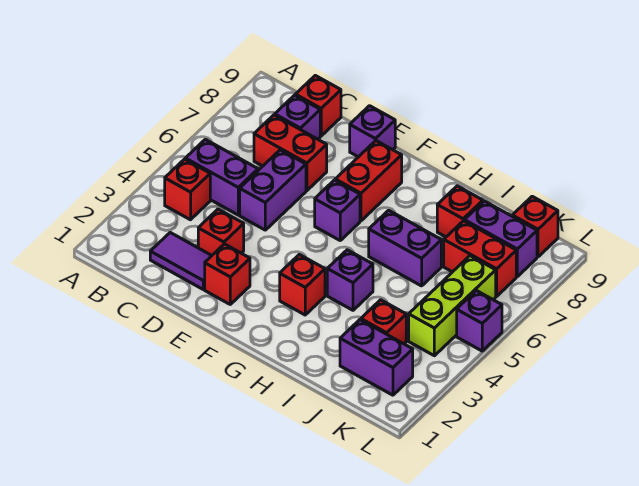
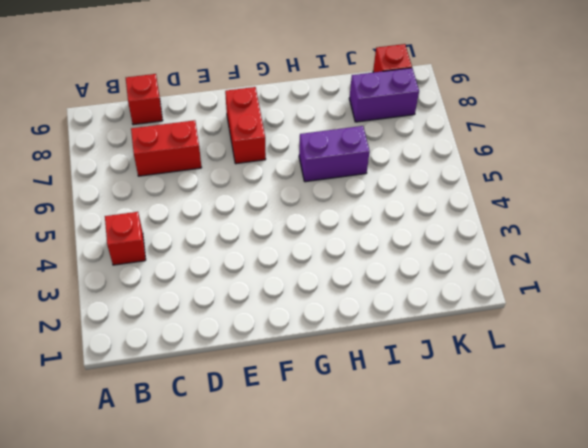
none -> purple 1x2 brick [185,139,258,215]
none -> purple 1x2 tile [150,233,212,289]
none -> purple 1x1 brick [275,95,320,139]

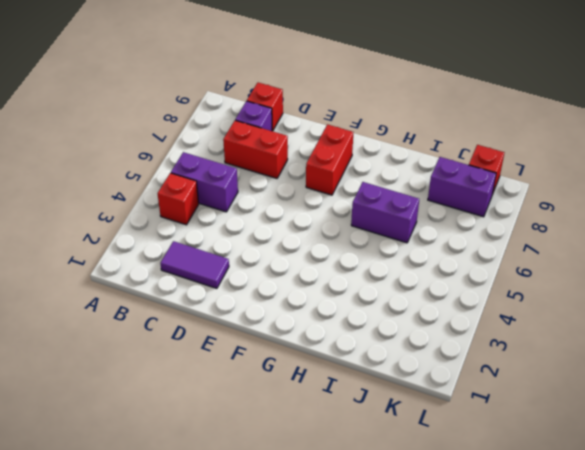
none -> red 1x1 brick [198,209,244,255]
none -> purple 1x2 brick [240,150,306,230]
none -> red 1x1 brick [205,244,250,304]

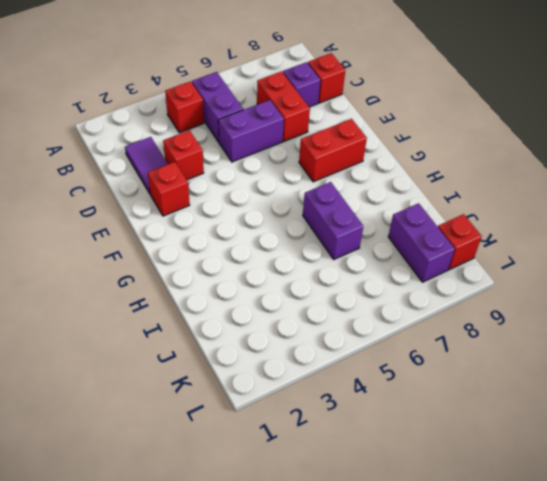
none -> purple 1x1 brick [350,106,395,157]
none -> purple 1x1 brick [315,180,360,240]
none -> red 1x1 brick [280,254,325,315]

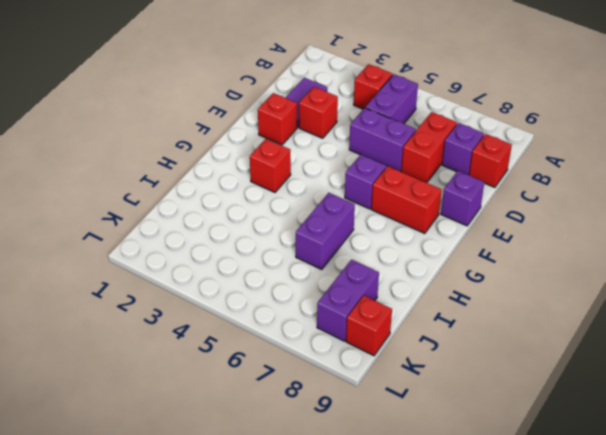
none -> purple 1x1 brick [327,250,373,310]
none -> red 1x1 brick [437,186,483,237]
none -> purple 1x2 brick [340,320,413,395]

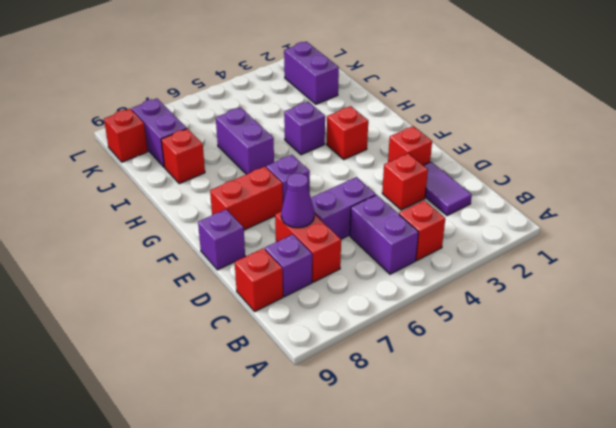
purple 1x1 cone [281,173,314,228] -> none
none -> red 1x1 brick [361,300,406,344]
none -> red 1x2 brick [444,221,516,296]
none -> lime 1x3 brick [409,256,496,356]

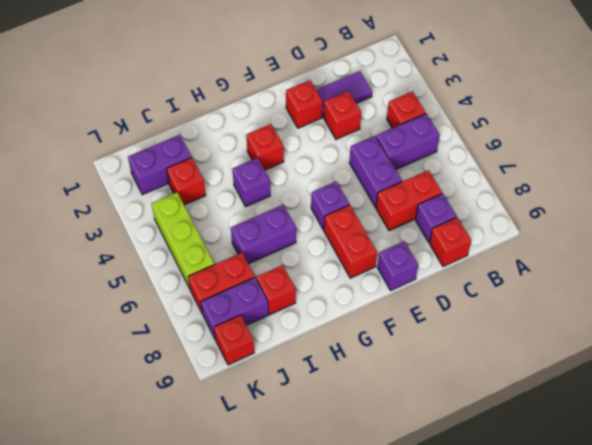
none -> purple 1x1 brick [457,290,502,351]

